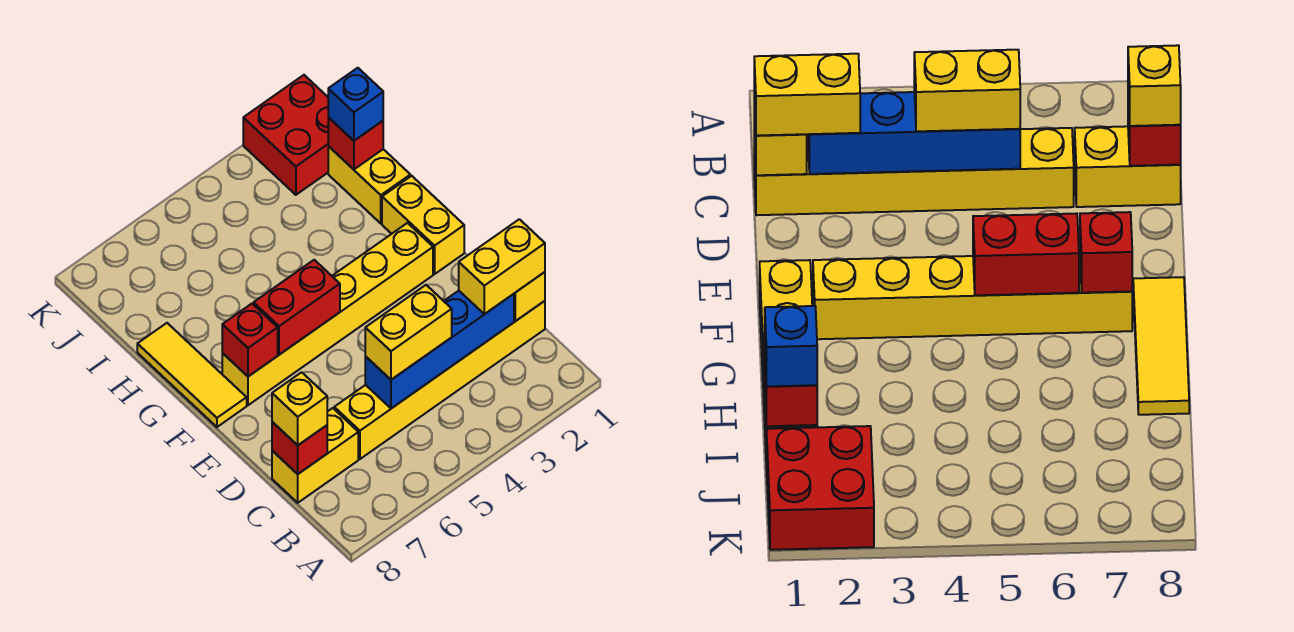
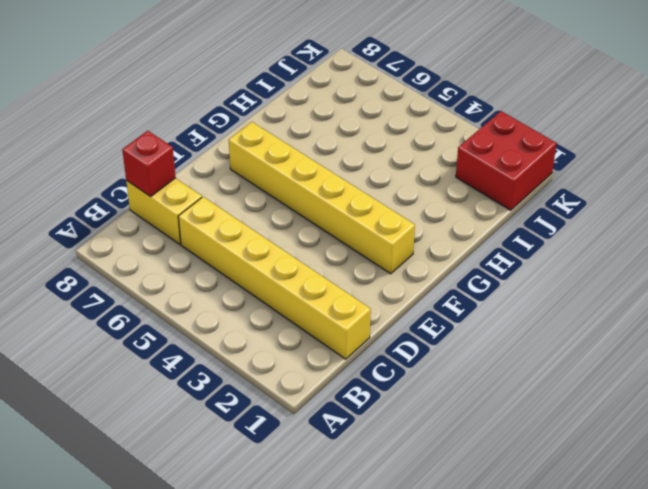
none -> yellow 1x2 brick [382,176,464,274]
none -> yellow 1x3 tile [137,323,247,427]
none -> yellow 1x2 brick [328,146,410,223]

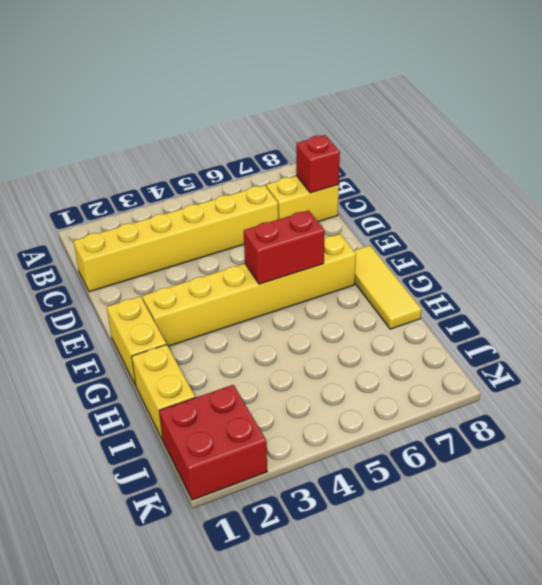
none -> yellow 1x1 brick [514,272,545,321]
none -> blue 1x4 brick [365,291,514,408]
none -> red 1x1 brick [222,304,278,376]

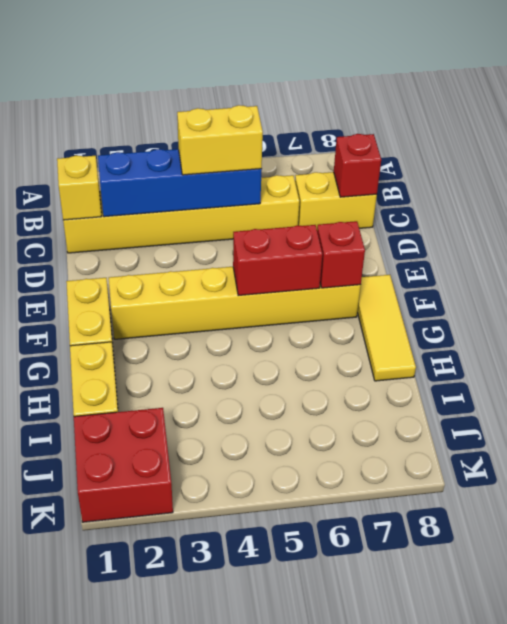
none -> red 1x1 brick [328,117,383,169]
none -> yellow 1x2 brick [459,219,545,314]
none -> yellow 1x1 brick [272,372,327,445]

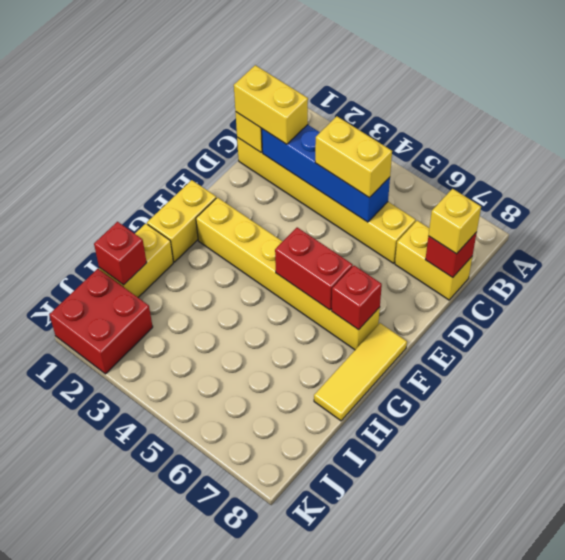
none -> blue 1x1 brick [328,68,383,141]

